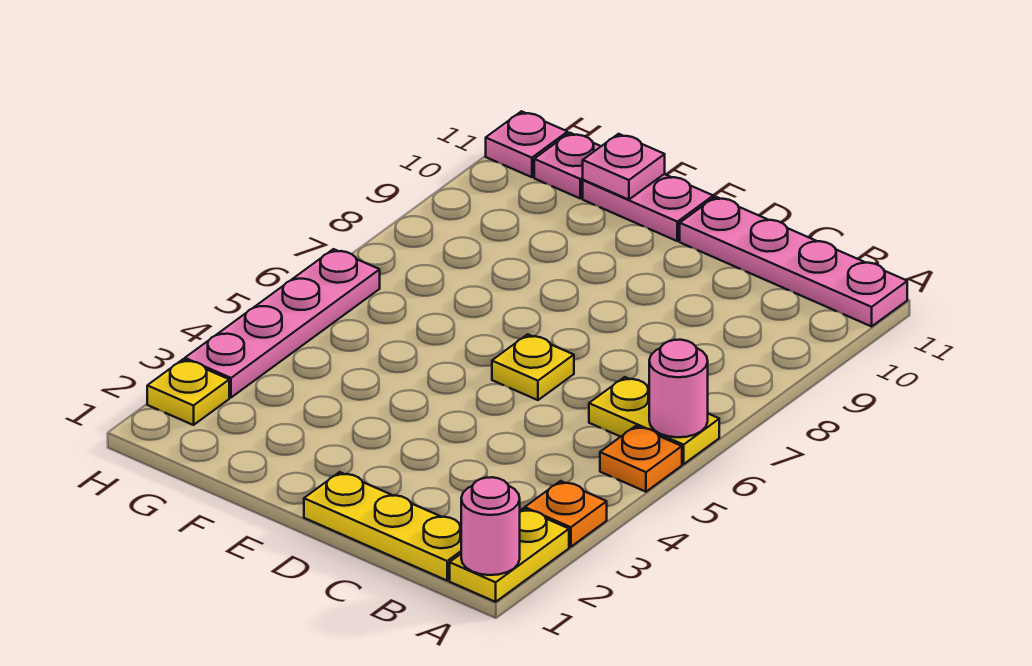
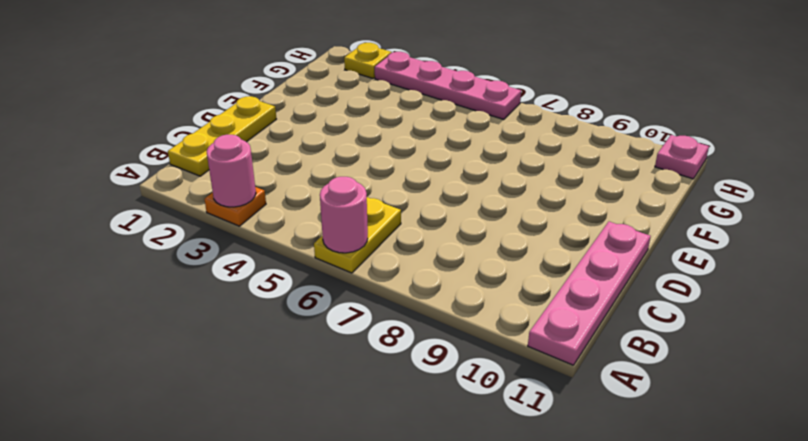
pink 1x1 round brick [207,135,256,207] -> pink 1x1 round brick moved to [461,477,520,575]
none -> yellow 1x2 plate [450,509,569,602]
none -> orange 1x1 plate [600,426,682,492]
none -> yellow 1x1 plate [492,334,574,400]

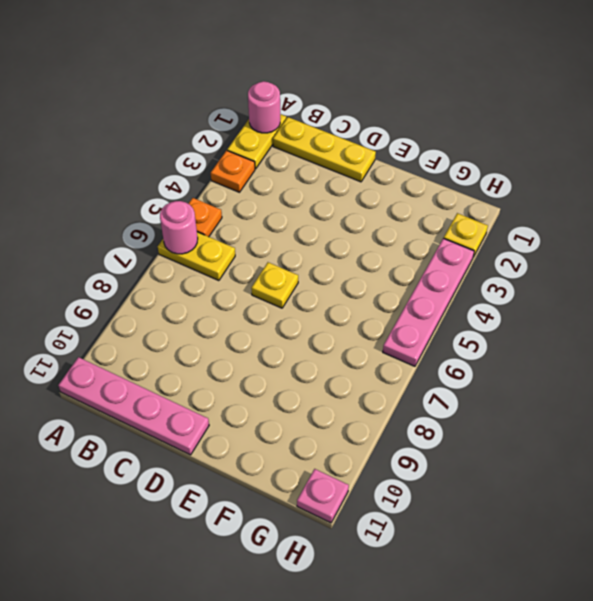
none -> pink 1x2 plate [583,174,713,241]
none -> pink 1x1 plate [534,133,601,198]
none -> pink 1x1 plate [583,134,665,200]

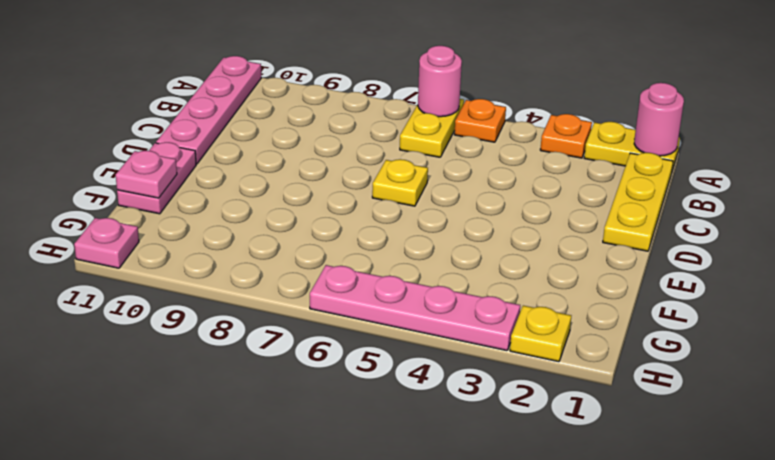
none -> pink 1x1 plate [534,133,601,198]

